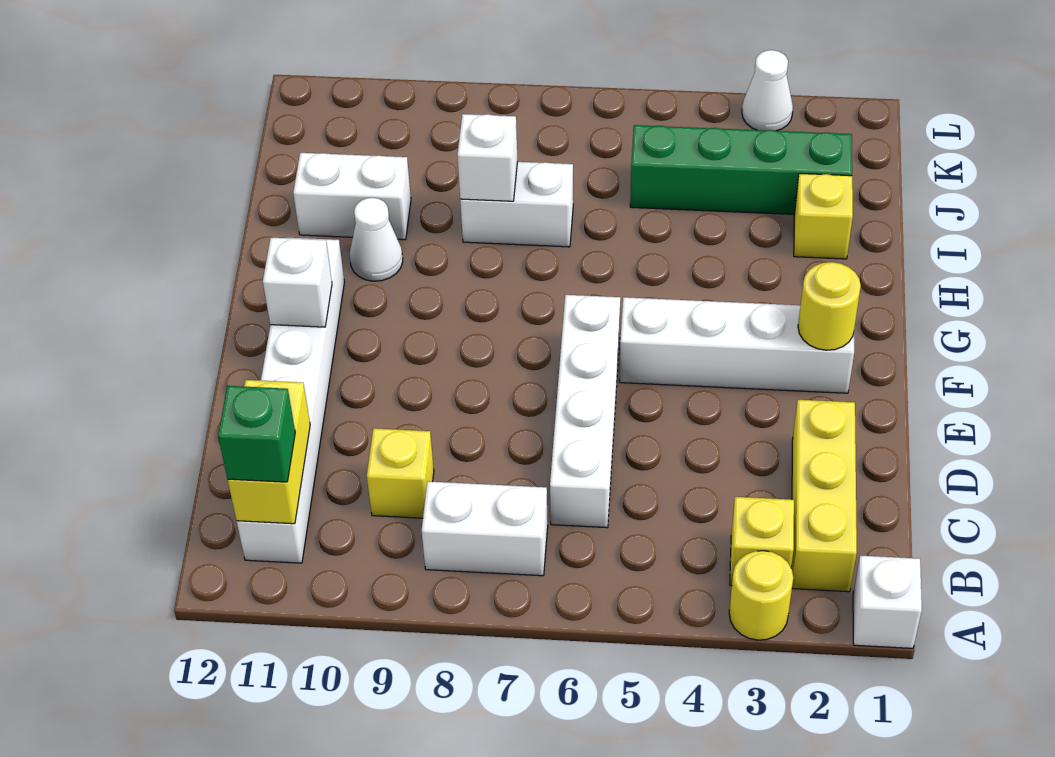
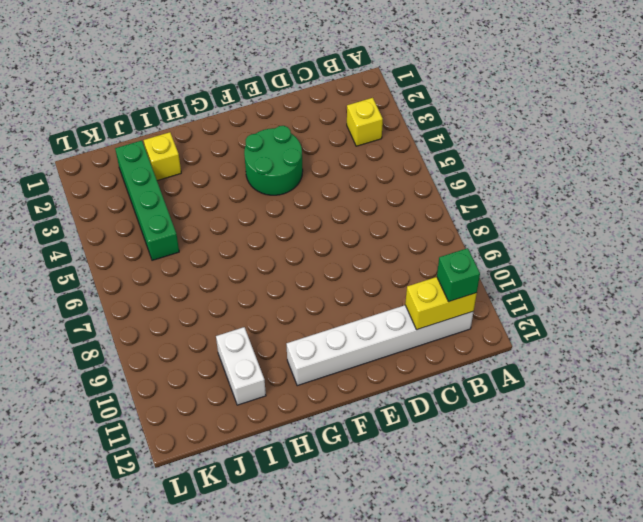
green 2x2 round brick [244,126,303,195] -> white 1x4 brick [620,297,854,393]
none -> white 1x1 brick [853,556,922,648]
none -> yellow 1x1 round brick [729,551,793,640]
none -> yellow 1x3 brick [791,400,857,592]

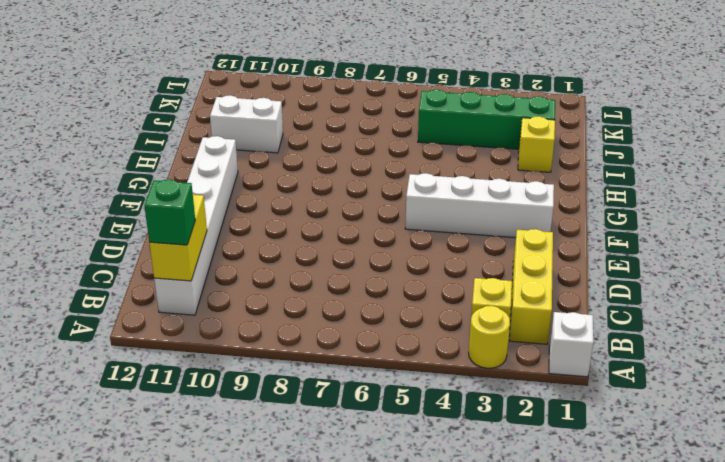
none -> white 1x2 brick [422,481,548,576]
none -> white 1x4 brick [550,295,620,528]
none -> yellow 1x1 brick [367,428,434,518]

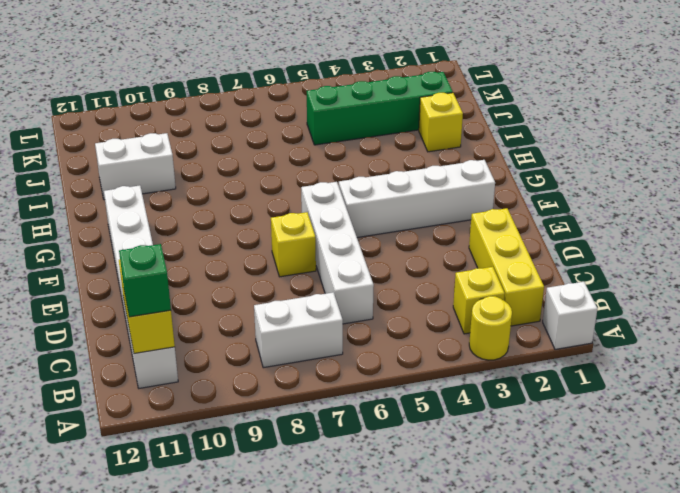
yellow 1x1 brick [271,212,316,277] -> yellow 1x1 brick moved to [367,428,434,518]
none -> white 1x1 cone [350,198,403,281]
none -> white 1x2 brick [460,162,573,247]
none -> white 1x1 cone [742,50,793,131]

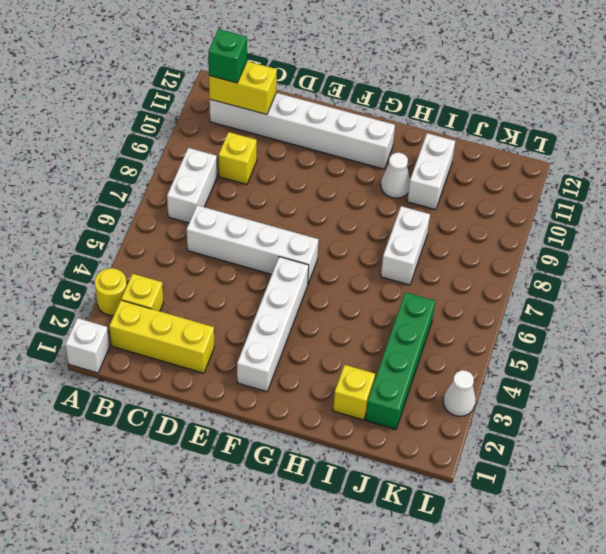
none -> yellow 1x1 round brick [798,262,861,350]
none -> white 1x1 brick [263,238,332,327]
none -> white 1x1 brick [457,114,518,201]

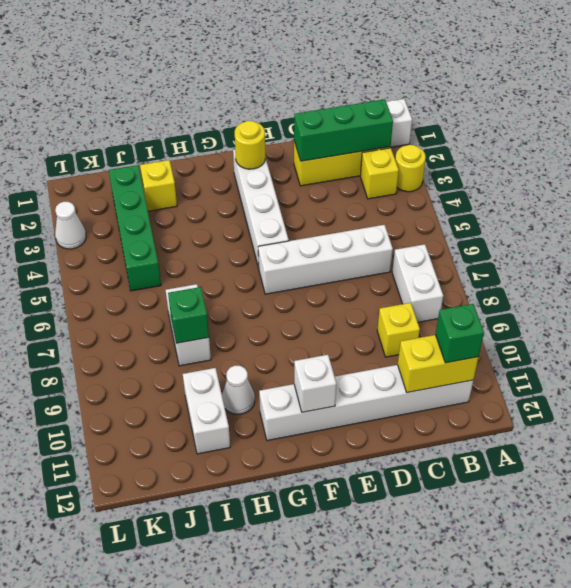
green 1x3 brick [294,99,393,161] -> none
green 1x1 brick [168,287,209,343] -> white 1x1 brick [457,114,518,201]

